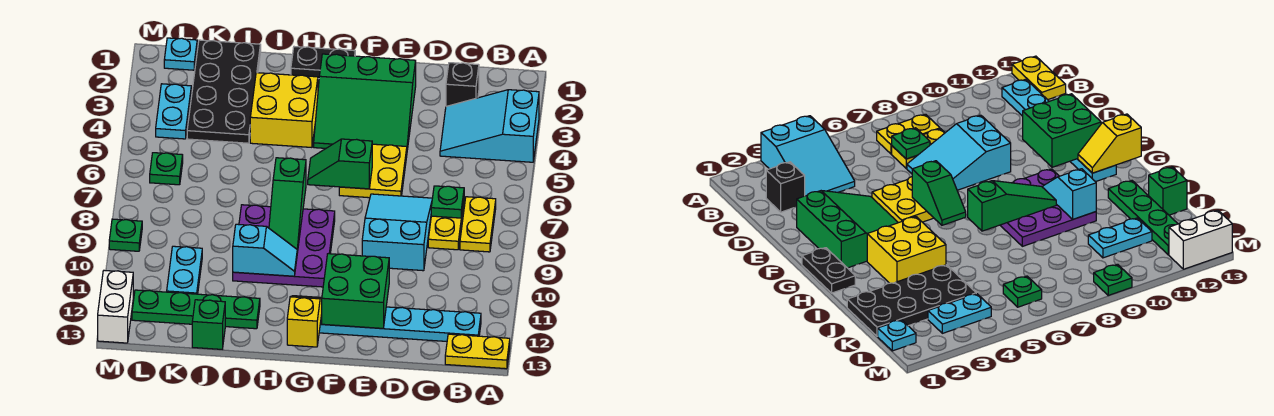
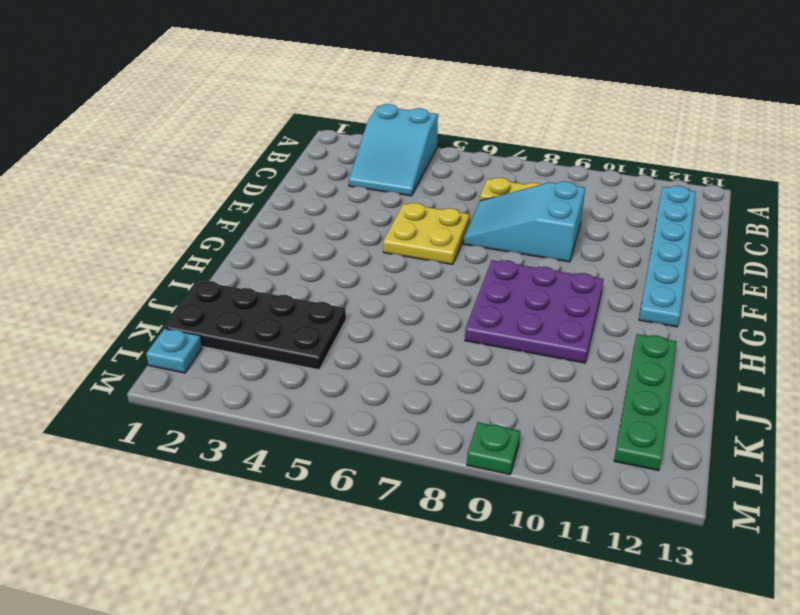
none -> yellow 1x2 plate [445,334,510,369]
none -> yellow 1x2 plate [460,197,496,252]
none -> black 1x1 brick [446,63,479,106]

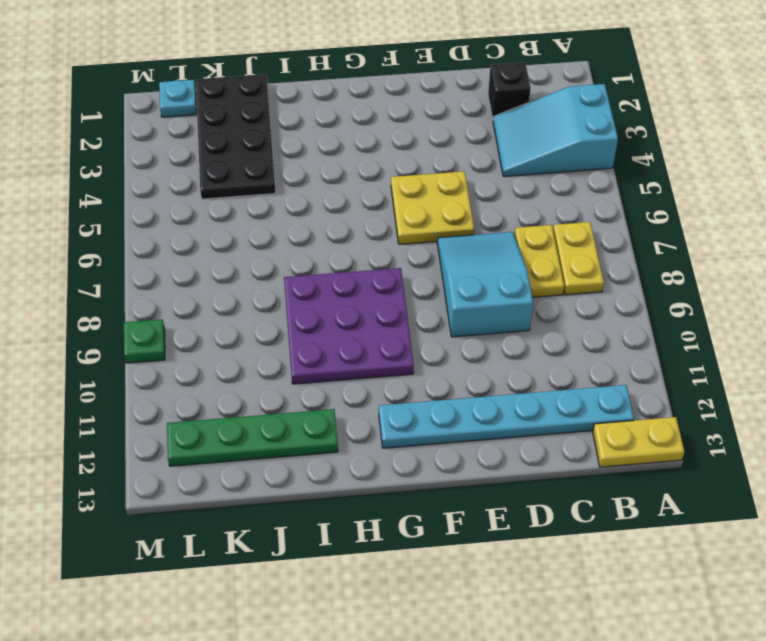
none -> green 3x3 slope [314,54,416,150]
none -> black 1x2 plate [291,47,355,79]
none -> yellow 2x2 brick [250,73,318,147]

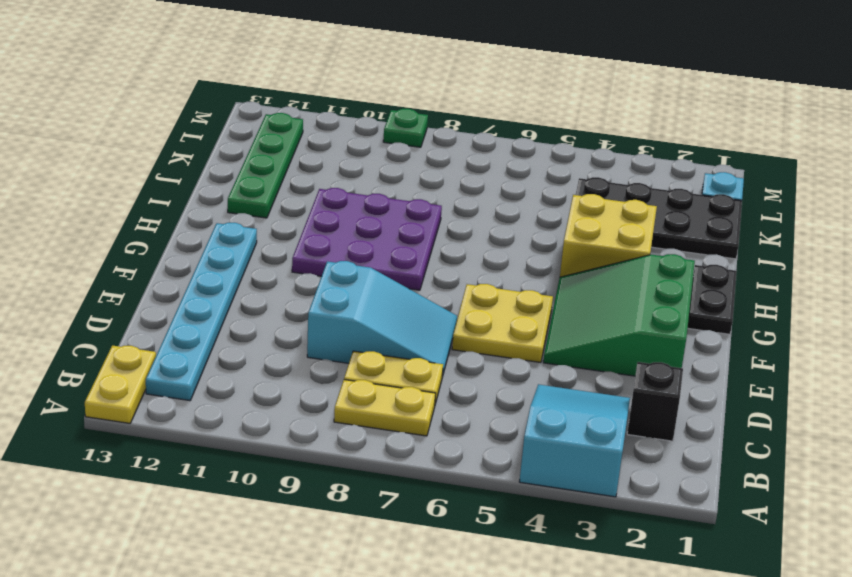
none -> green 1x1 brick [192,300,225,349]
none -> cyan 1x2 plate [167,246,202,294]
none -> cyan 1x2 plate [156,84,191,139]

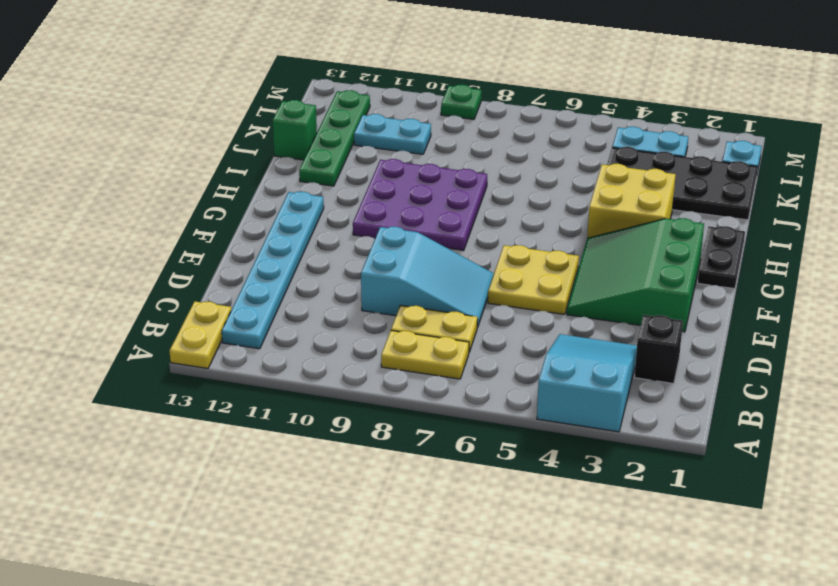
none -> green 1x1 plate [150,153,183,185]
none -> white 1x2 brick [98,270,133,343]
none -> green 1x1 plate [431,186,464,218]

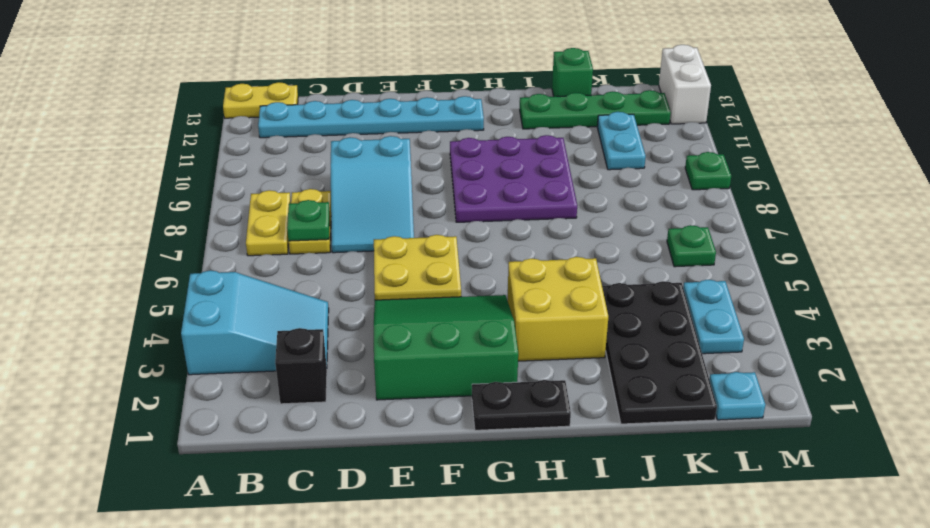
none -> green 2x2 brick [322,254,389,328]
none -> green 1x2 slope [308,139,372,189]
none -> yellow 1x2 slope [287,296,322,347]

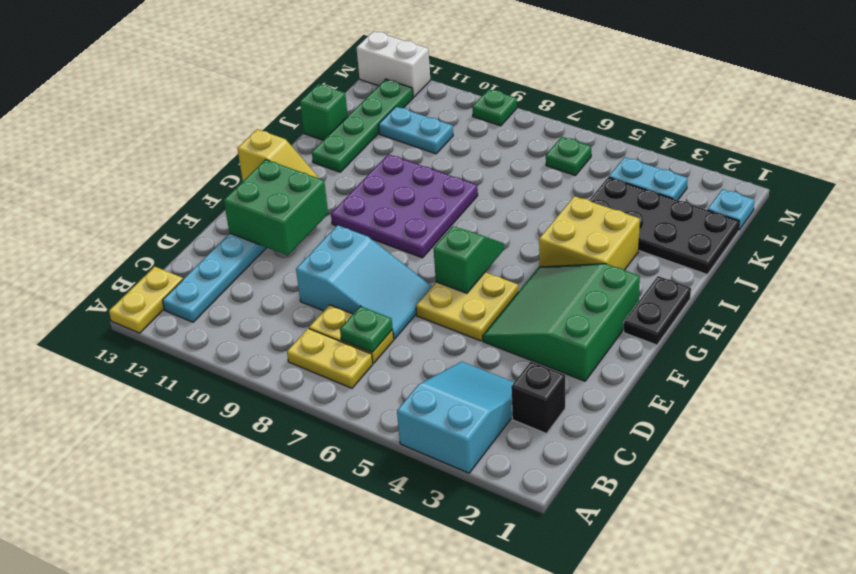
none -> green 1x3 slope [269,158,306,253]
none -> cyan 1x2 slope [233,224,297,276]

